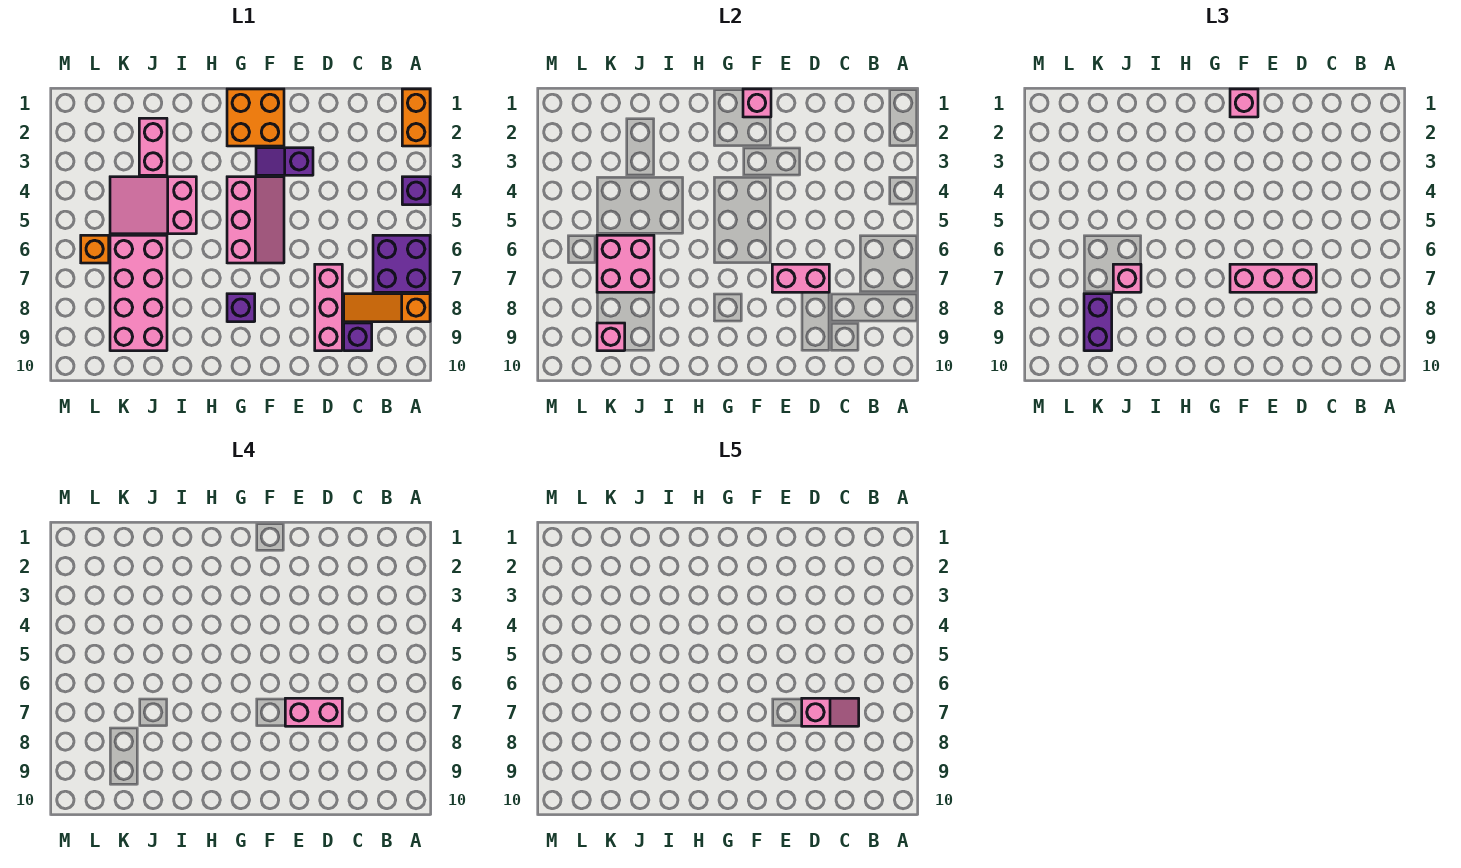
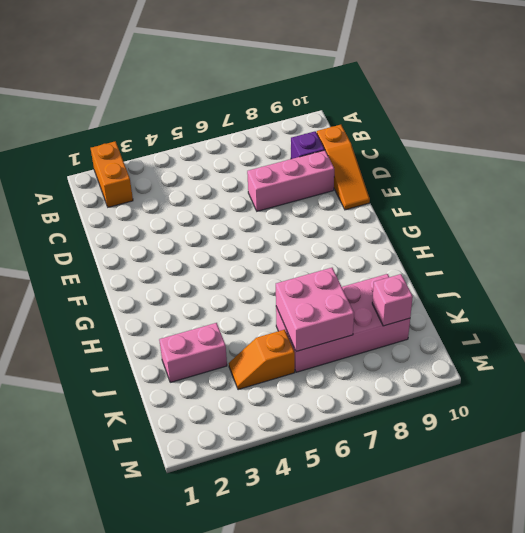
orange 1x2 brick [91,141,133,207] -> orange 1x2 brick turned to [402,89,430,146]
orange 1x3 slope [317,125,370,210] -> orange 1x3 slope moved to [344,294,430,322]
orange 1x2 slope [229,330,295,390] -> pink 2x3 slope [110,177,196,234]
none -> purple 1x1 brick [402,177,430,205]
none -> purple 2x2 brick [373,235,430,292]
none -> purple 1x2 slope [256,148,313,175]

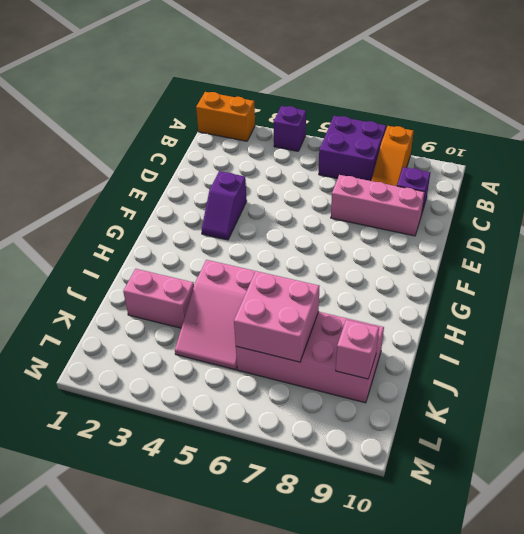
none -> orange 2x2 brick [227,89,284,146]
none -> pink 2x3 slope [227,177,284,263]
none -> purple 1x1 brick [227,294,255,322]

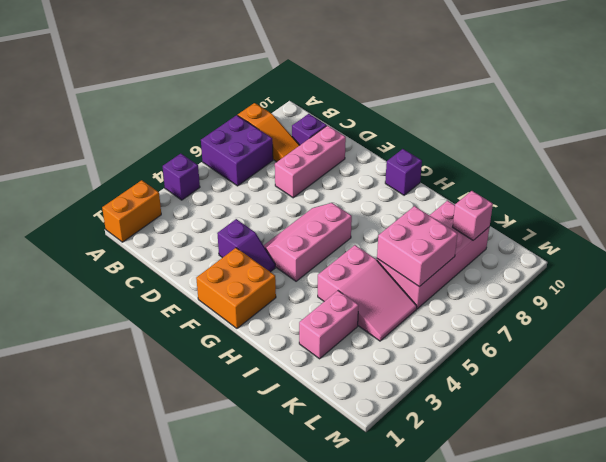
purple 1x1 brick [385,149,422,195] -> purple 1x1 brick moved to [227,294,255,322]
none -> orange 1x1 brick [81,235,109,263]
none -> pink 1x2 brick [772,264,829,292]
none -> pink 1x1 brick [743,89,771,117]

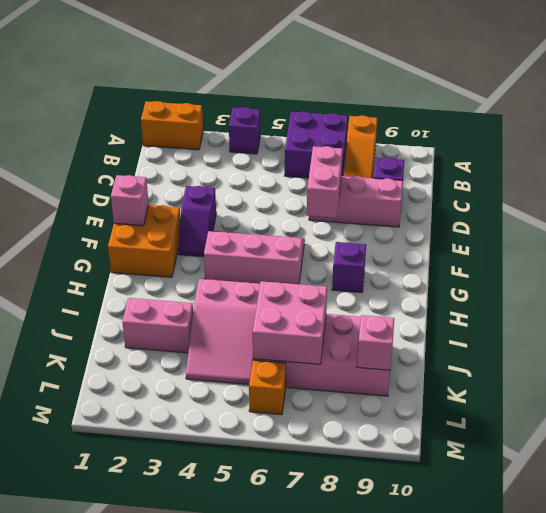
none -> pink 1x3 brick [1230,264,1316,292]
none -> pink 1x1 brick [1230,89,1258,117]
none -> pink 1x1 brick [1113,264,1141,292]

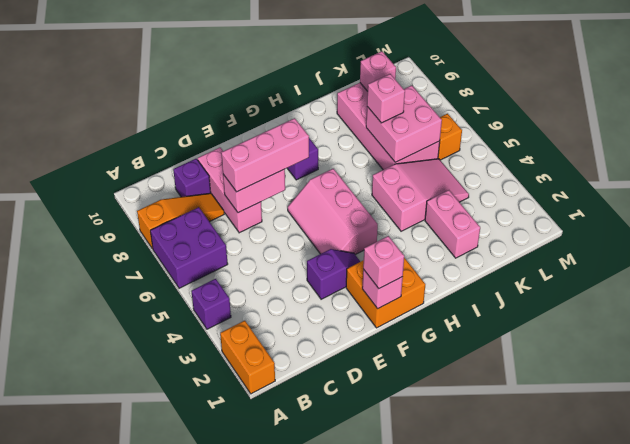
none -> purple 1x2 brick [1084,294,1112,351]
none -> pink 1x2 brick [285,698,342,726]
none -> pink 1x2 slope [802,698,859,726]

